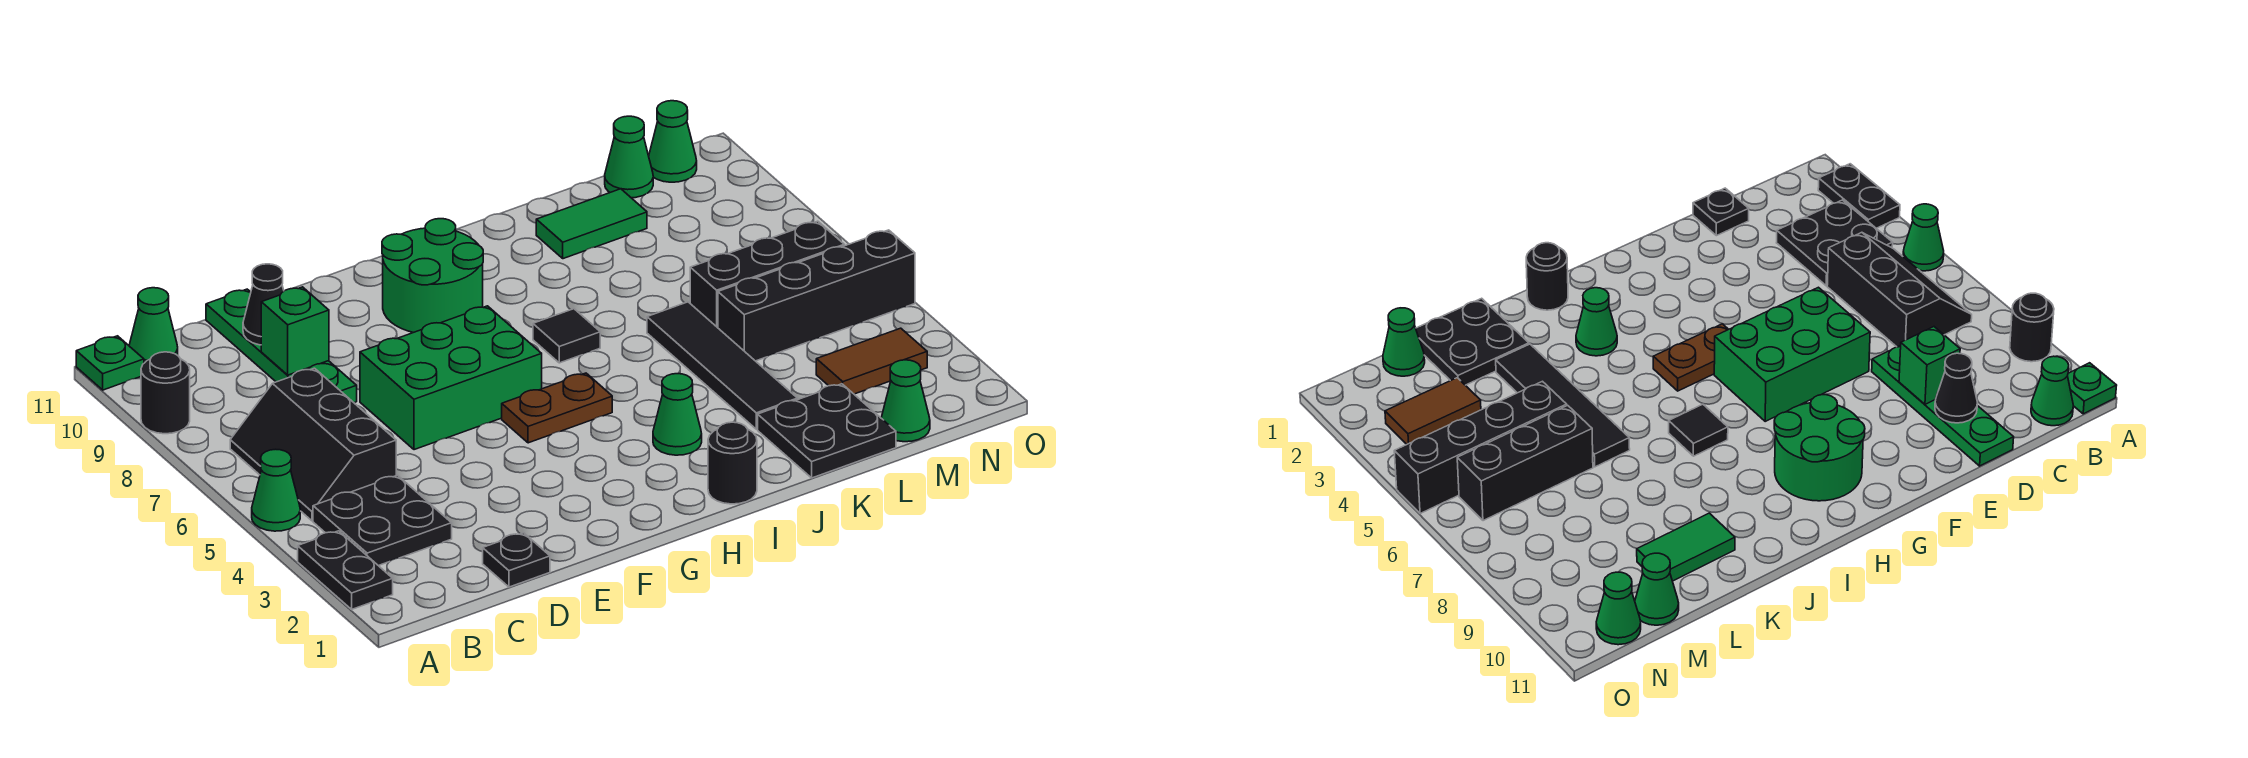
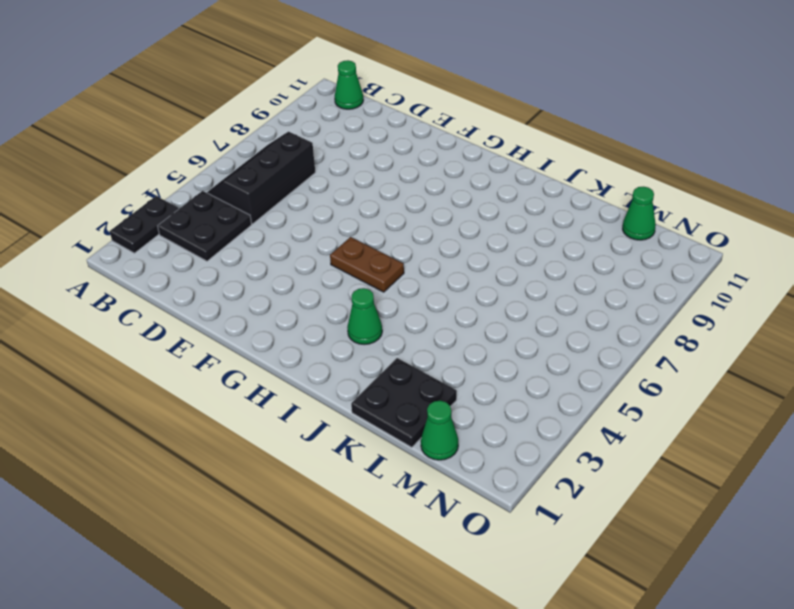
none -> green 1x1 cone [252,449,300,531]
none -> black 1x1 round brick [141,352,190,434]
none -> green 1x1 plate [76,336,144,390]

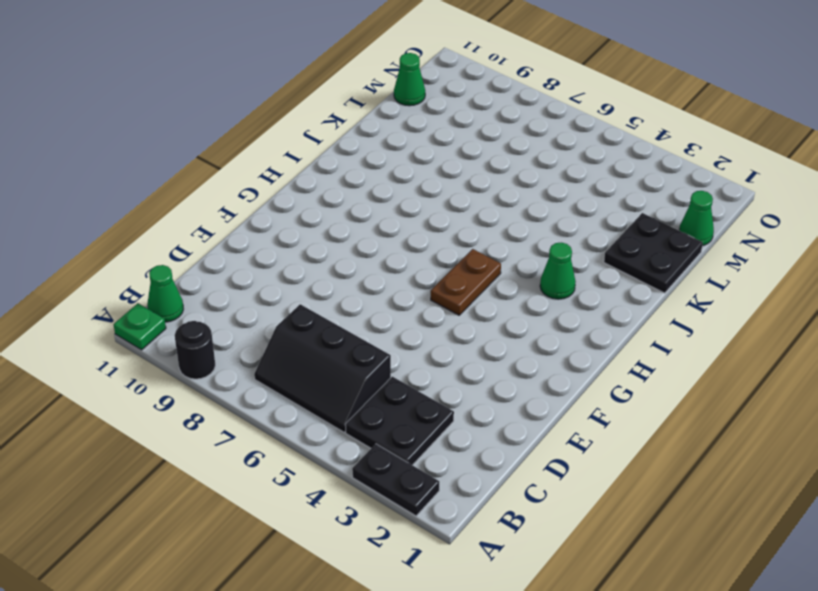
none -> green 1x1 cone [252,449,300,531]
none -> black 1x1 plate [483,533,550,587]
none -> green 1x4 plate [206,289,357,403]

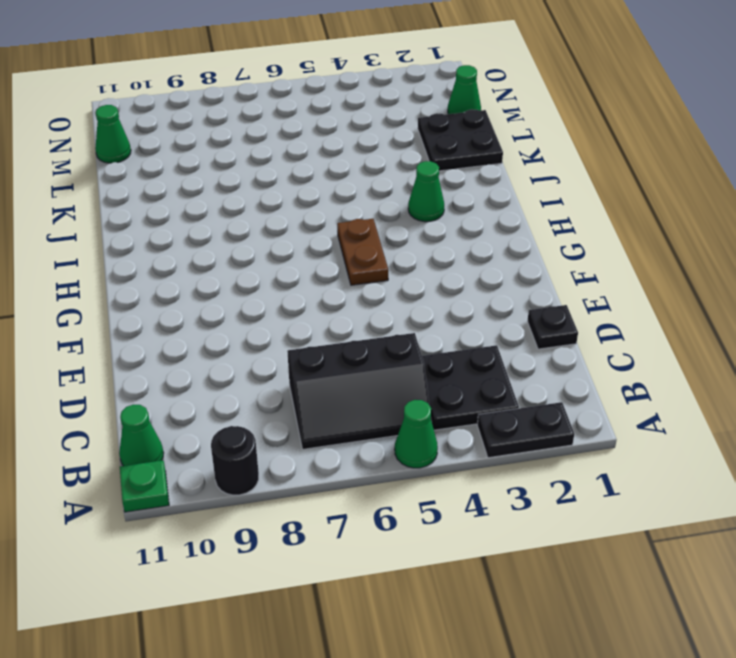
none -> green 1x4 plate [206,289,357,403]
none -> green 2x3 brick [360,306,542,450]
none -> green 2x2 round brick [382,219,483,333]

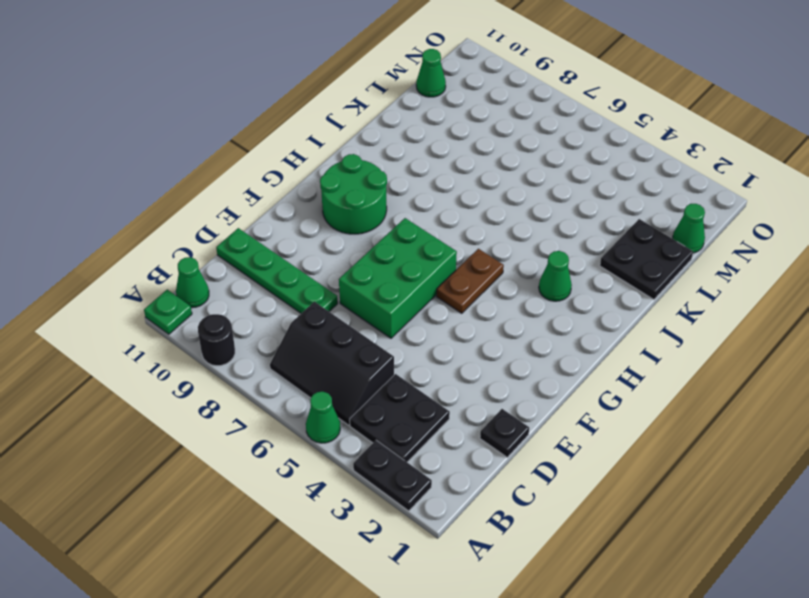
none -> black 1x1 round brick [708,422,757,504]
none -> black 1x1 tile [533,309,600,363]
none -> black 1x4 tile [647,302,797,429]

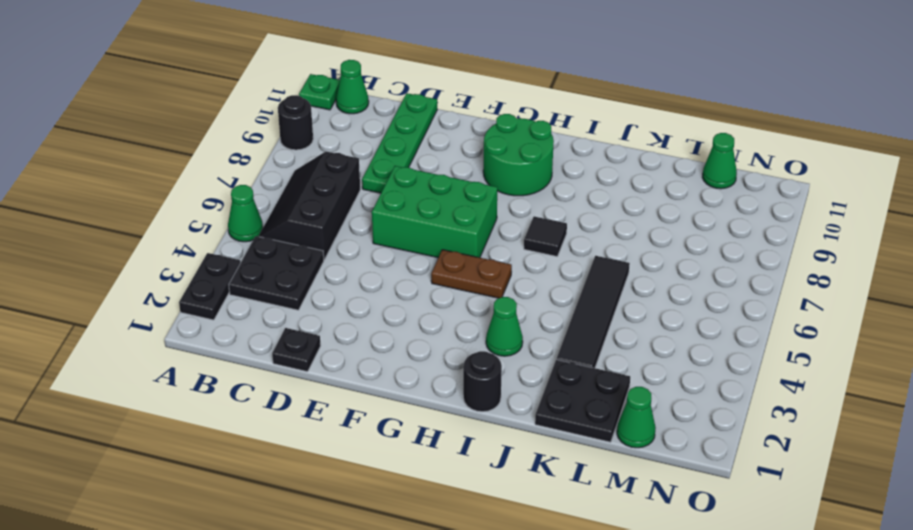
none -> green 1x2 tile [536,189,647,259]
none -> black 1x4 brick [718,230,915,361]
none -> black 1x3 brick [690,221,844,328]

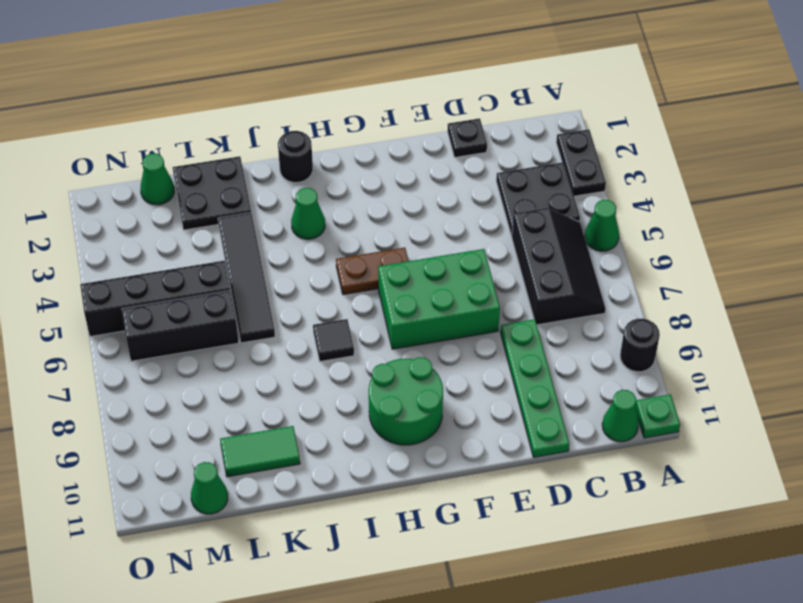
none -> brown 1x2 tile [816,328,927,394]
none -> green 1x1 cone [649,101,697,182]
none -> green 1x1 brick [261,287,329,375]

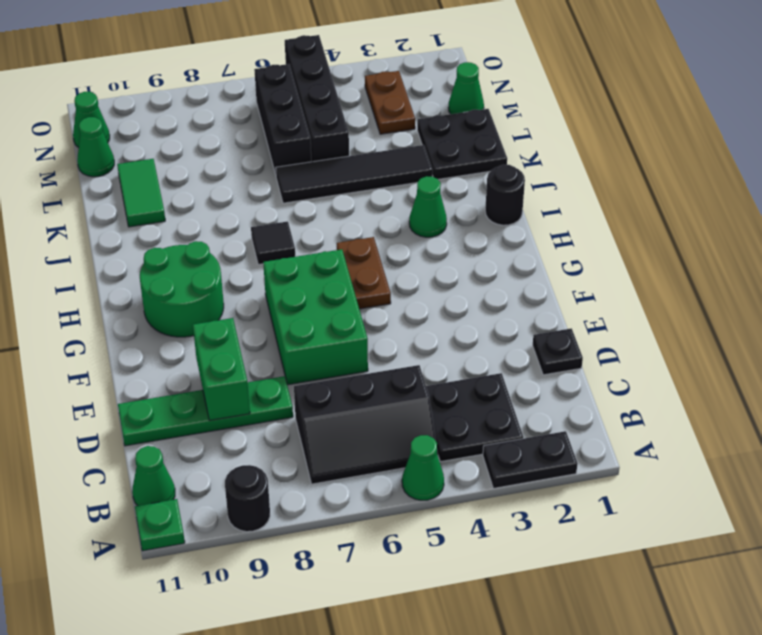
green 1x2 brick [193,318,250,420] -> green 1x1 brick [261,287,329,375]
brown 1x2 plate [365,71,415,134] -> brown 1x2 tile [816,328,927,394]
none -> black 1x1 cone [243,264,284,345]

